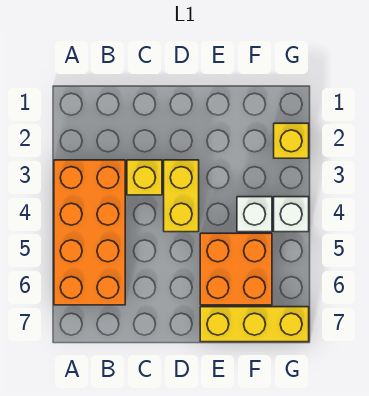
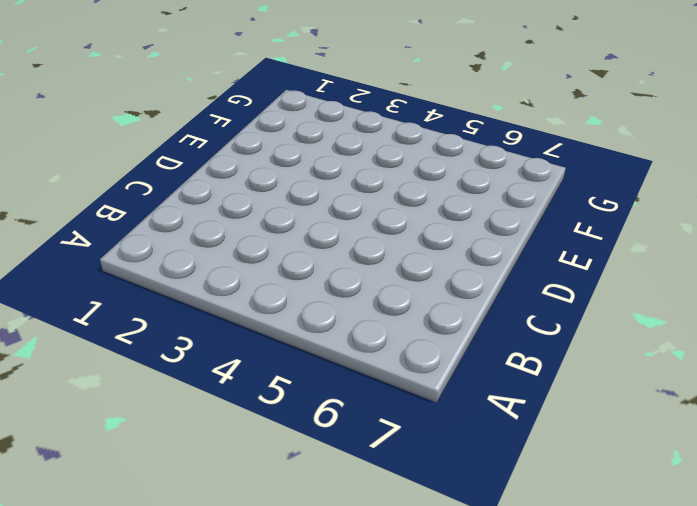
none -> orange 2x4 brick [54,160,125,305]
none -> yellow 1x1 brick [127,160,162,195]

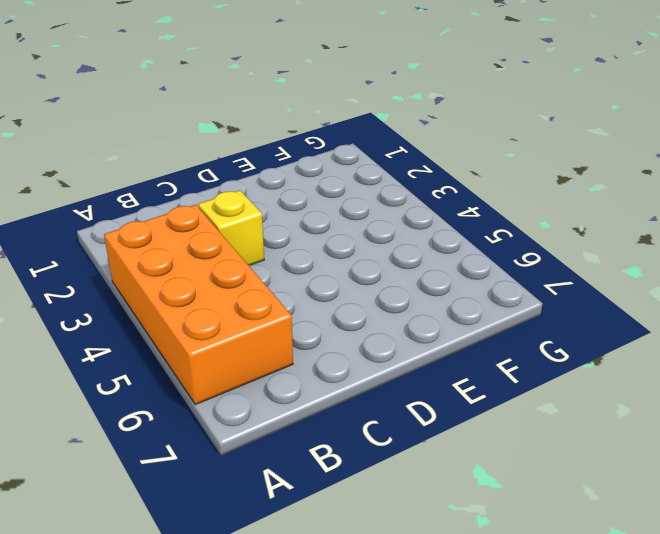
none -> yellow 1x2 brick [164,160,199,232]
none -> orange 2x2 brick [200,233,272,305]

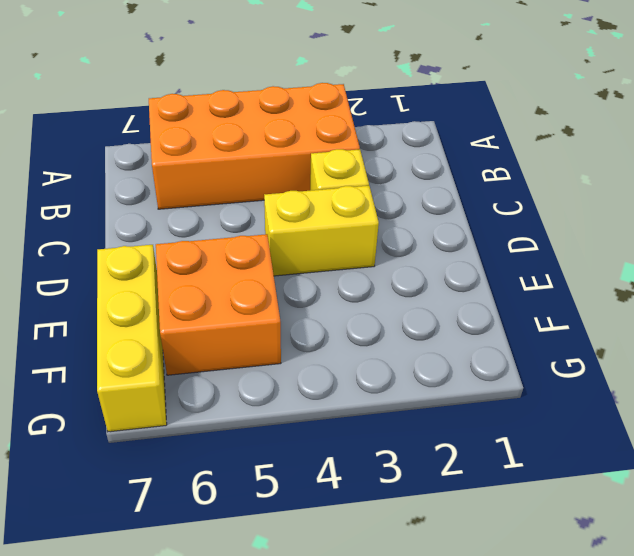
none -> white 1x1 brick [237,197,272,232]
none -> yellow 1x1 brick [274,123,309,158]

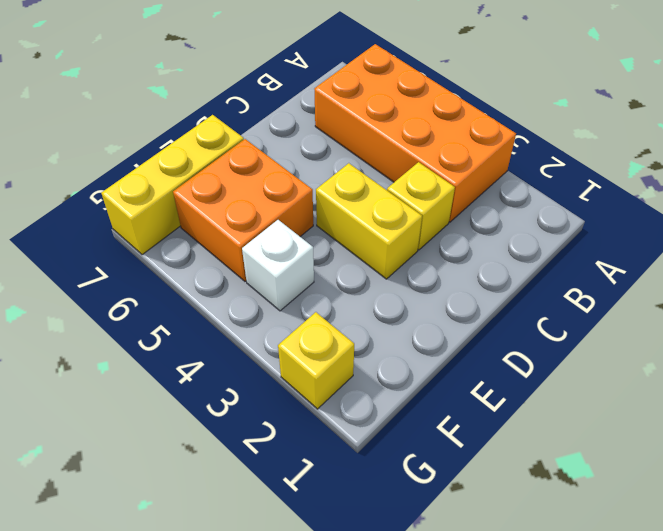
none -> white 1x1 brick [274,197,309,232]

